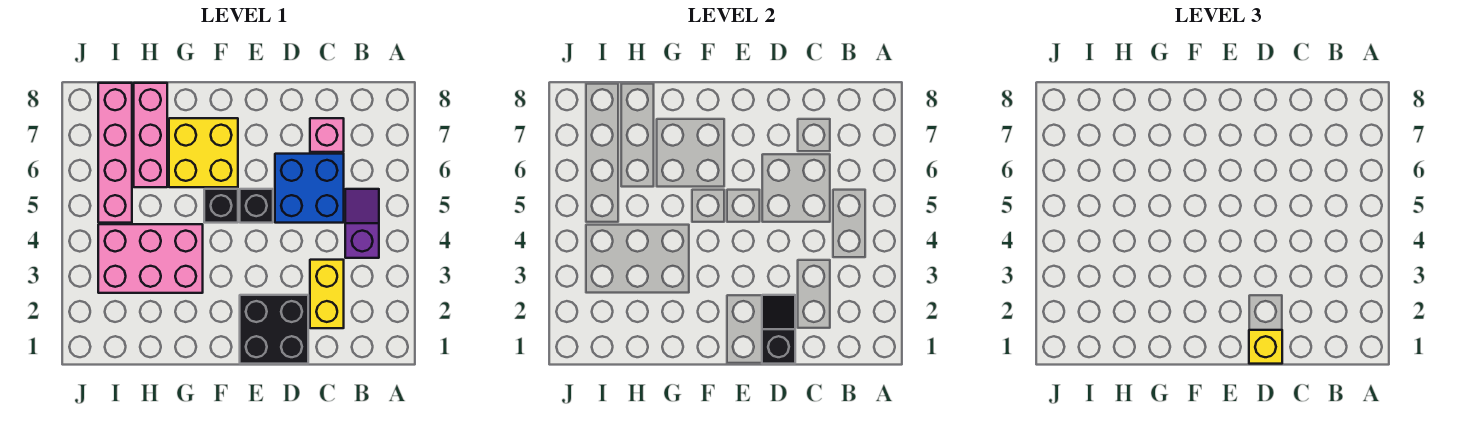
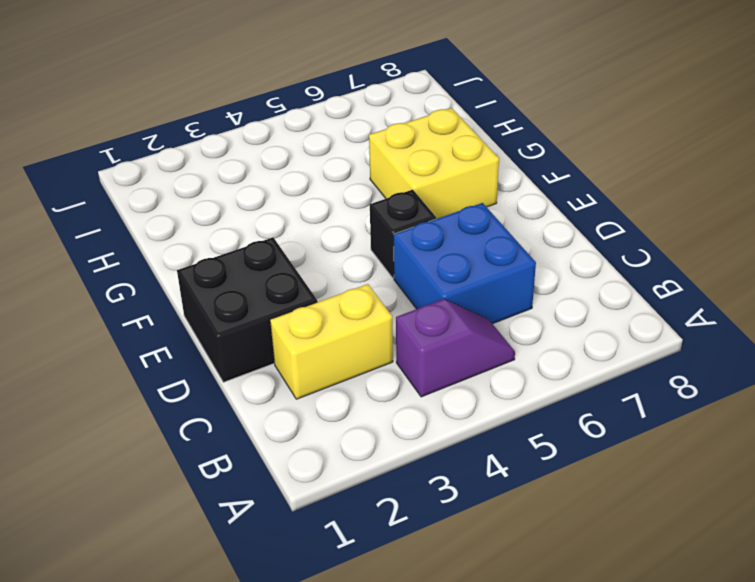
none -> pink 1x1 brick [310,118,344,152]
none -> black 1x1 brick [204,189,238,223]
none -> pink 2x3 brick [98,224,203,293]

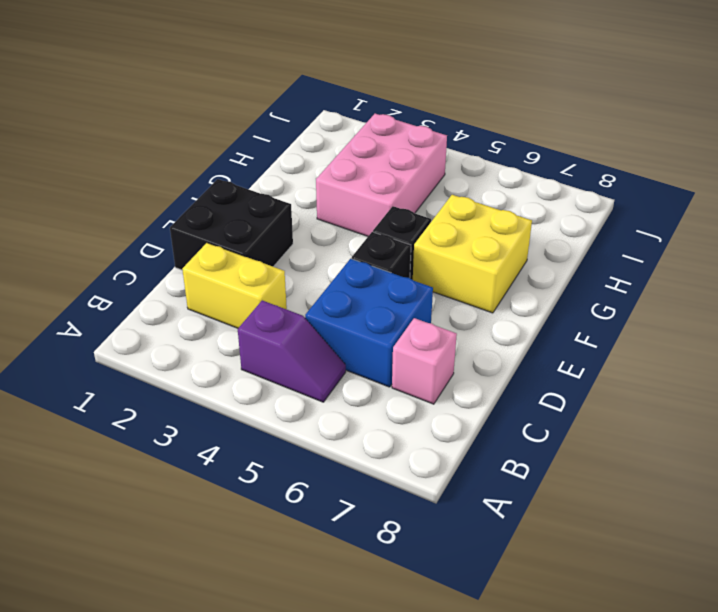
none -> pink 1x3 brick [134,83,167,187]
none -> pink 1x4 brick [98,83,132,223]
none -> black 1x2 slope [762,295,795,364]

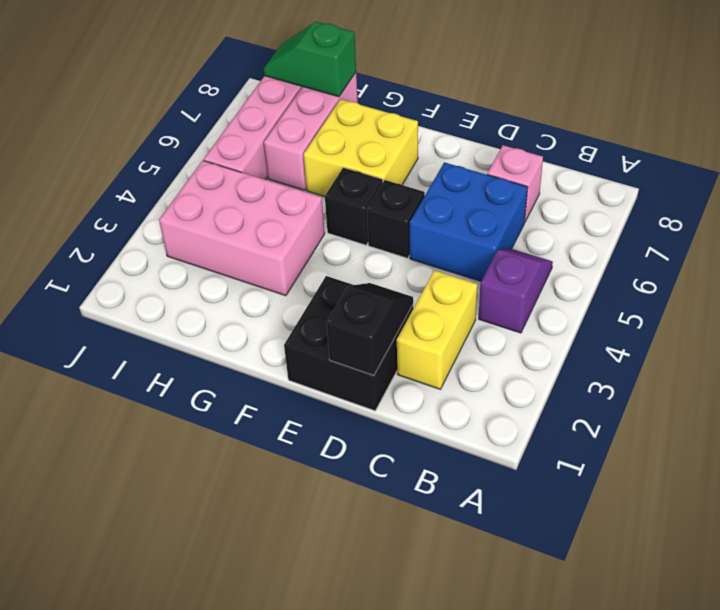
green 1x2 slope [264,22,356,97] -> none
none -> yellow 1x1 brick [1249,330,1282,364]

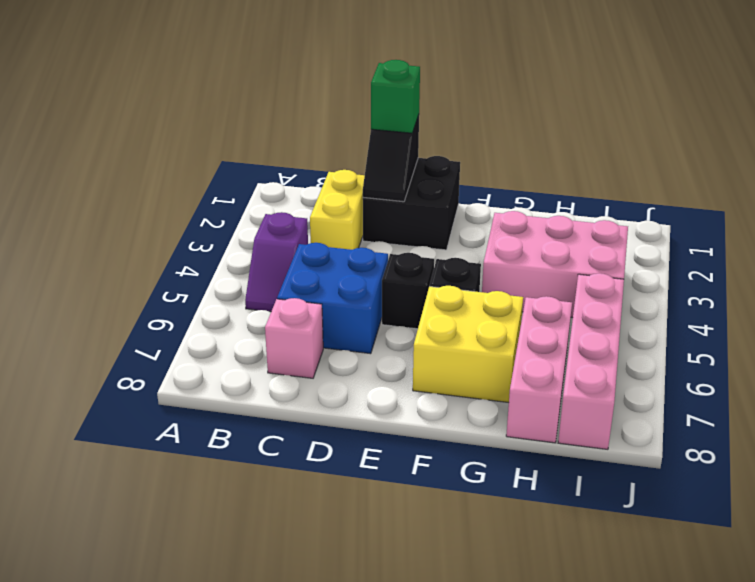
green 1x1 brick [371,60,420,133] -> yellow 1x1 brick [1249,330,1282,364]

